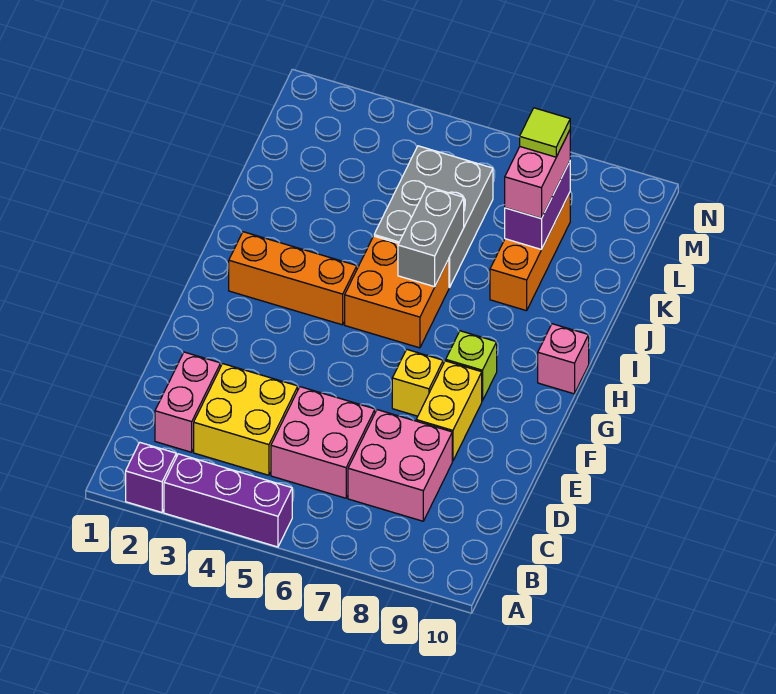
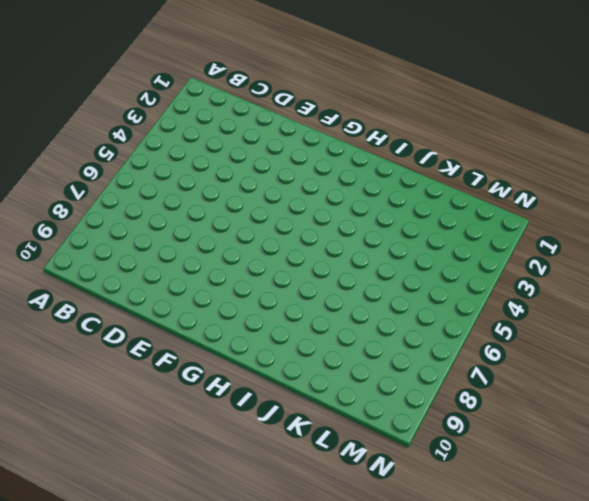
none -> purple 1x1 brick [126,443,176,512]
none -> purple 1x3 brick [164,454,292,547]
none -> pink 1x2 brick [155,352,221,452]

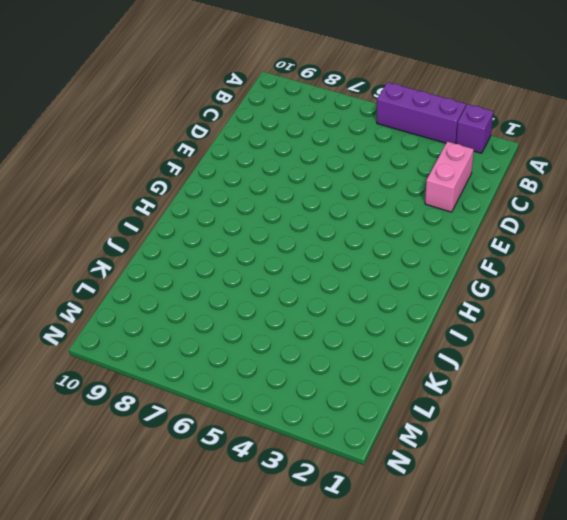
none -> yellow 2x2 brick [194,364,298,475]
none -> pink 2x2 brick [271,387,375,498]
none -> pink 2x2 brick [348,410,452,521]

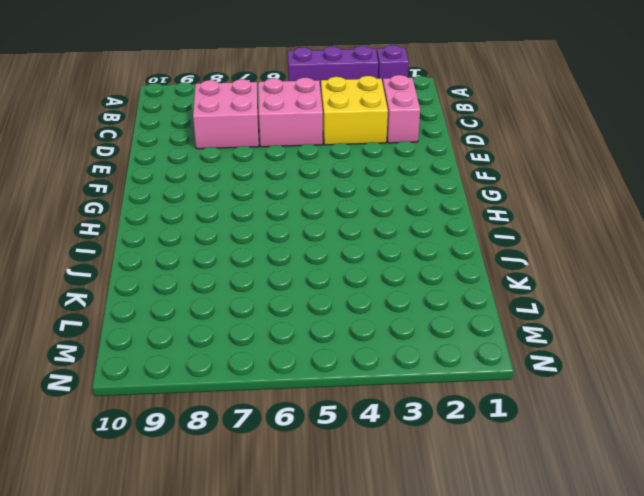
none -> yellow 1x2 brick [416,361,482,461]
none -> yellow 1x1 brick [392,350,443,416]
none -> lime 1x1 brick [446,331,497,401]

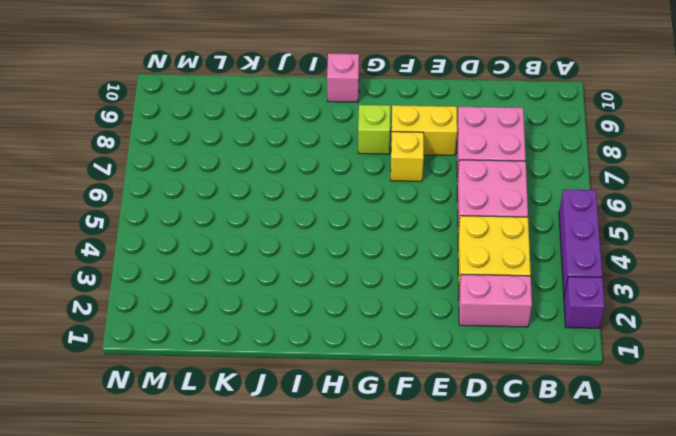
none -> orange 1x3 brick [229,232,357,325]
none -> orange 2x2 brick [345,236,449,348]
none -> grey 2x3 brick [374,146,493,288]

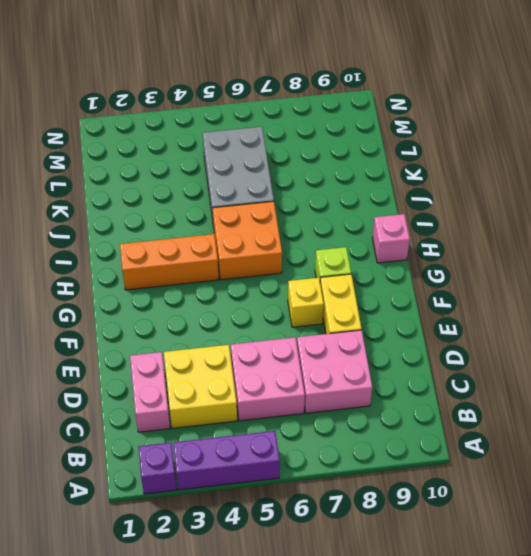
none -> orange 1x3 brick [490,193,570,311]
none -> grey 1x2 brick [398,187,464,287]
none -> purple 1x2 brick [505,161,570,249]

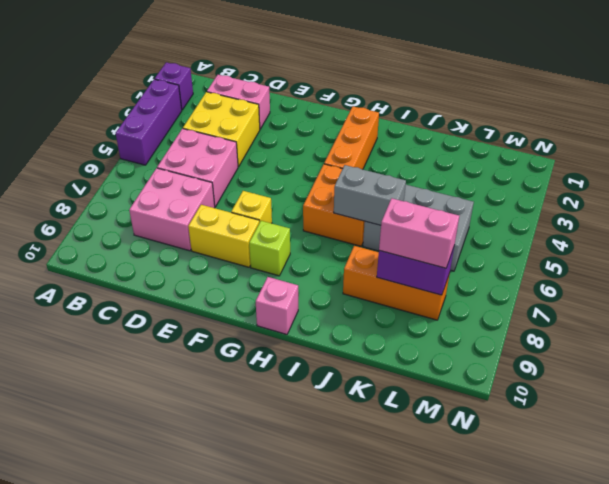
none -> lime 1x1 tile [520,108,570,157]

